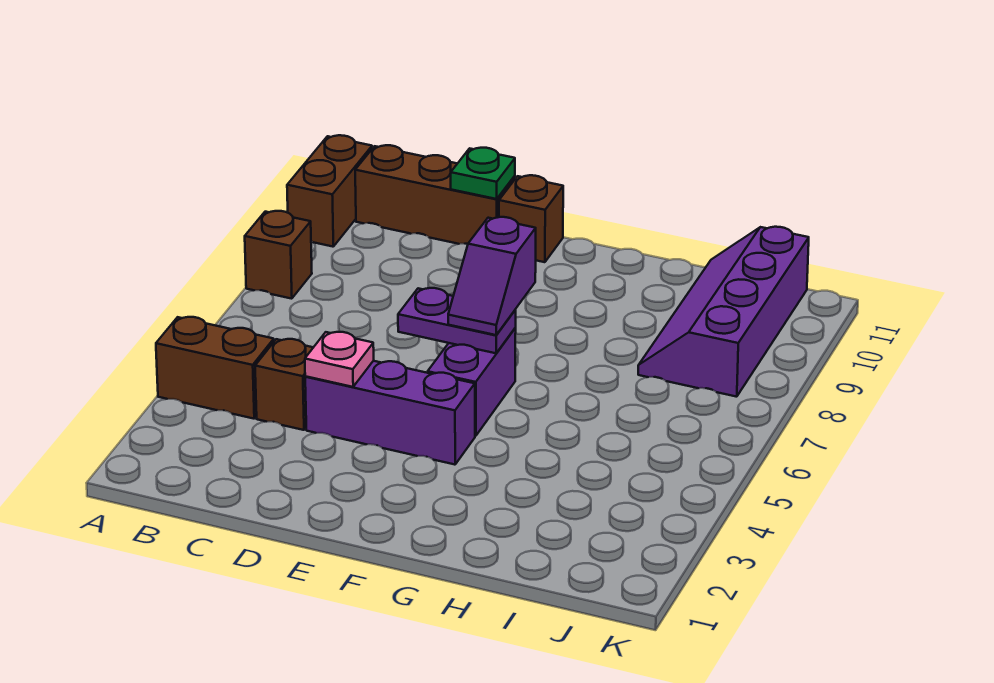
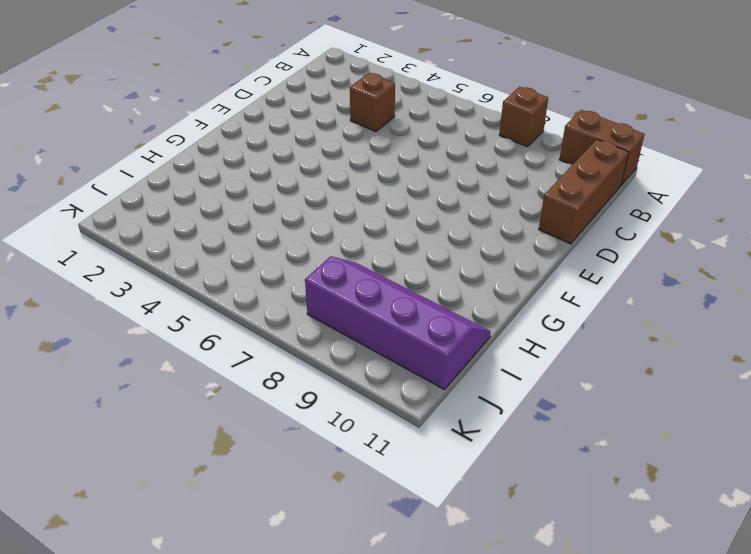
none -> brown 1x2 brick [156,317,274,419]
none -> purple 1x3 brick [305,361,475,465]
none -> brown 1x1 brick [499,175,563,262]

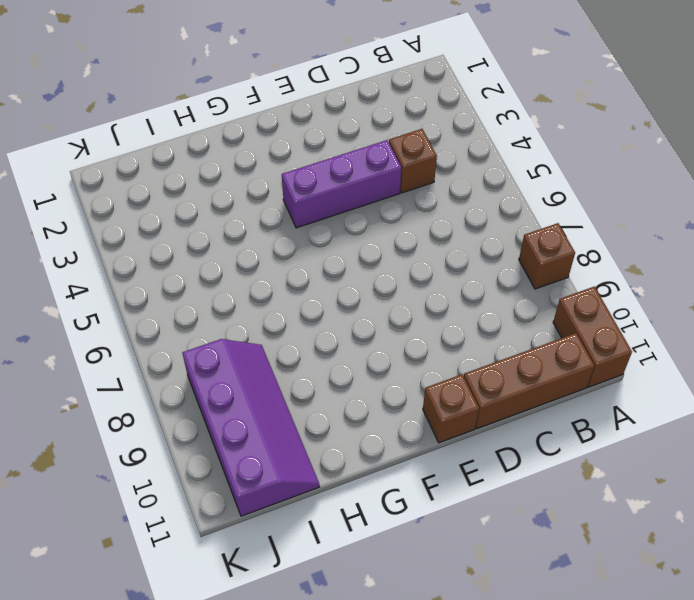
none -> brown 1x2 brick [156,317,274,419]
none -> purple 1x2 brick [428,328,516,436]
none -> pink 1x1 plate [305,332,374,387]

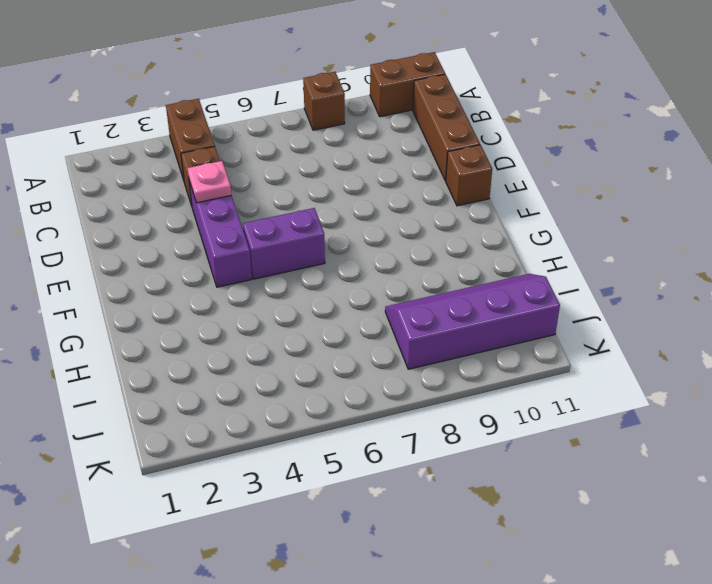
none -> green 1x1 plate [451,148,515,199]
none -> purple 1x2 plate [398,288,516,353]
none -> purple 1x2 slope [448,217,536,335]

